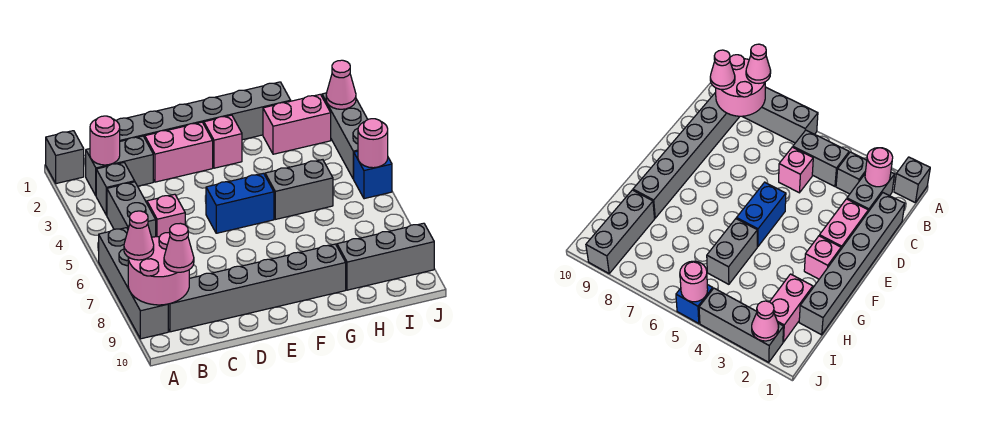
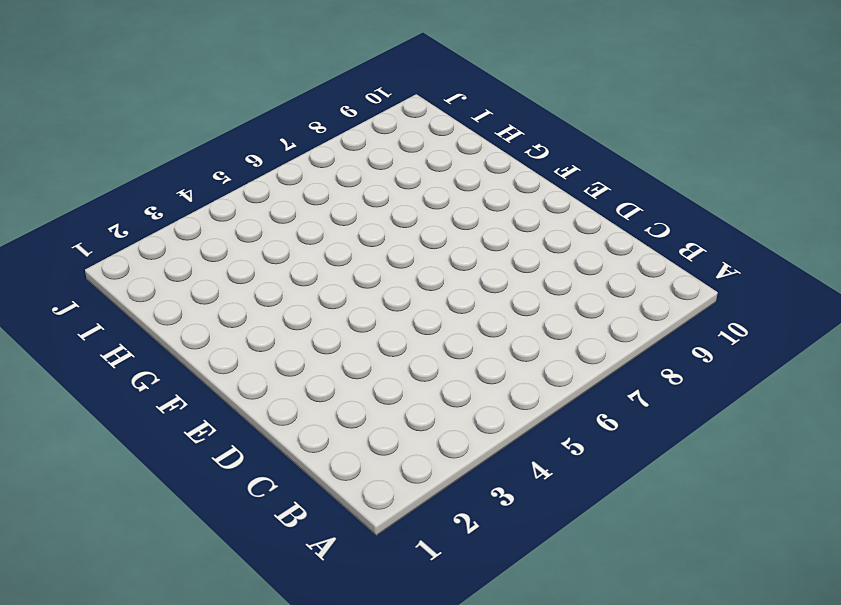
none -> grey 1x1 brick [46,131,84,184]
none -> grey 1x4 brick [99,228,168,339]
none -> grey 1x2 brick [86,136,153,195]

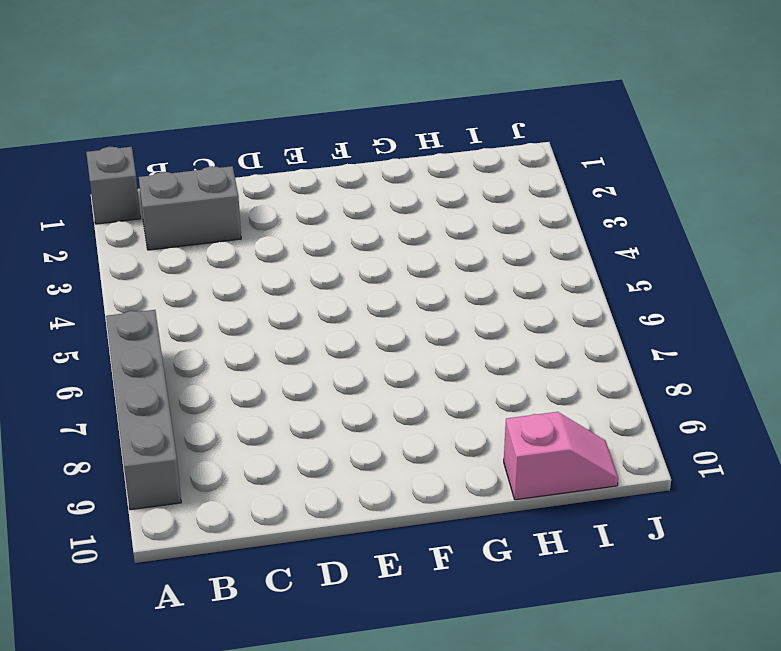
pink 1x2 slope [504,412,618,500] -> none
none -> grey 1x1 brick [96,163,135,215]
none -> grey 1x2 brick [107,182,156,237]
none -> grey 1x6 brick [168,244,346,332]

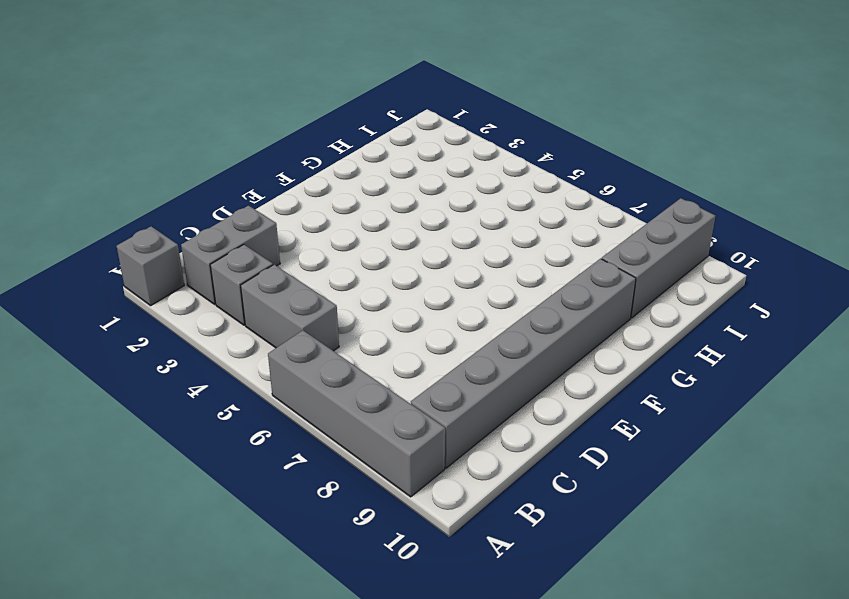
none -> grey 1x6 brick [116,82,291,141]
none -> pink 1x1 brick [147,194,185,237]
none -> pink 1x2 brick [145,122,213,182]

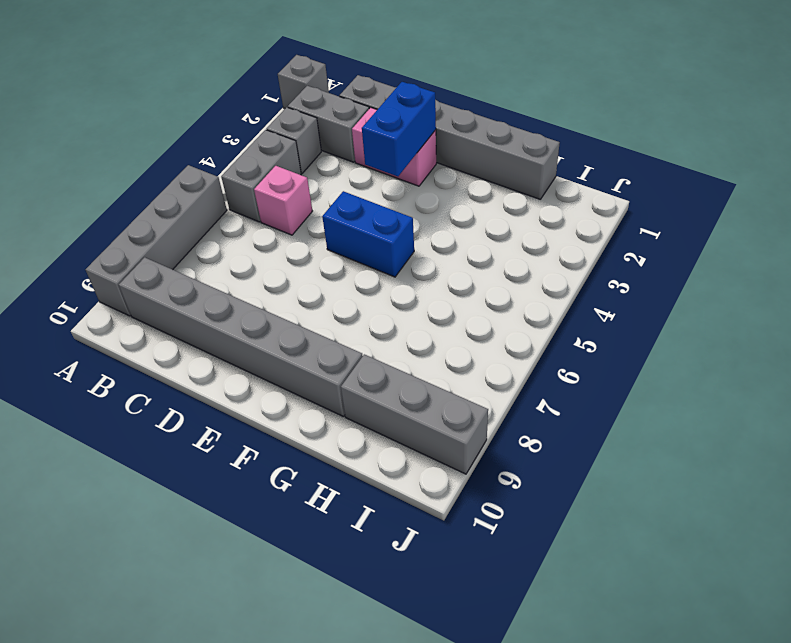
blue 1x2 brick [362,82,436,176] -> none
none -> pink 1x1 brick [204,115,242,168]
none -> grey 1x2 brick [265,160,333,219]
none -> pink 1x2 brick [263,94,331,154]

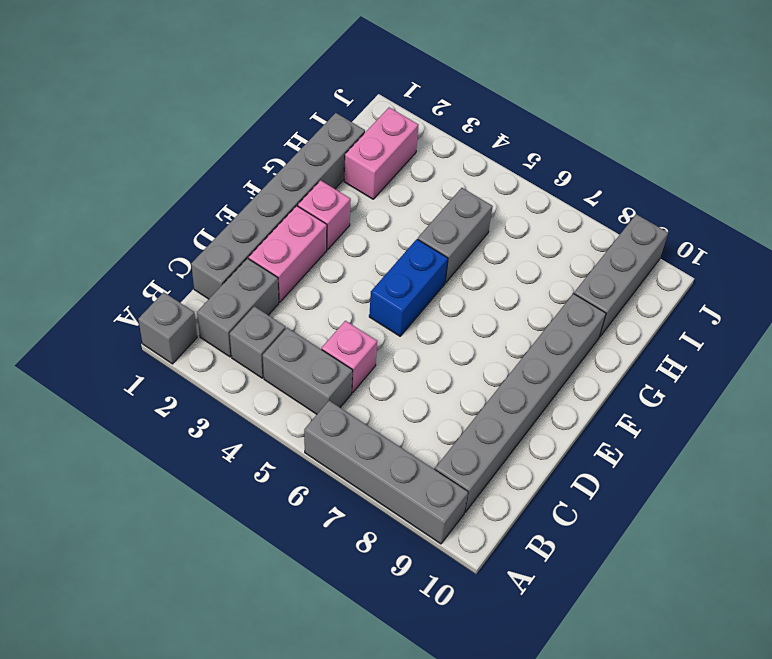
none -> grey 1x3 brick [322,93,368,179]
none -> blue 1x1 brick [354,151,392,199]
none -> pink 2x2 round brick [128,232,189,305]

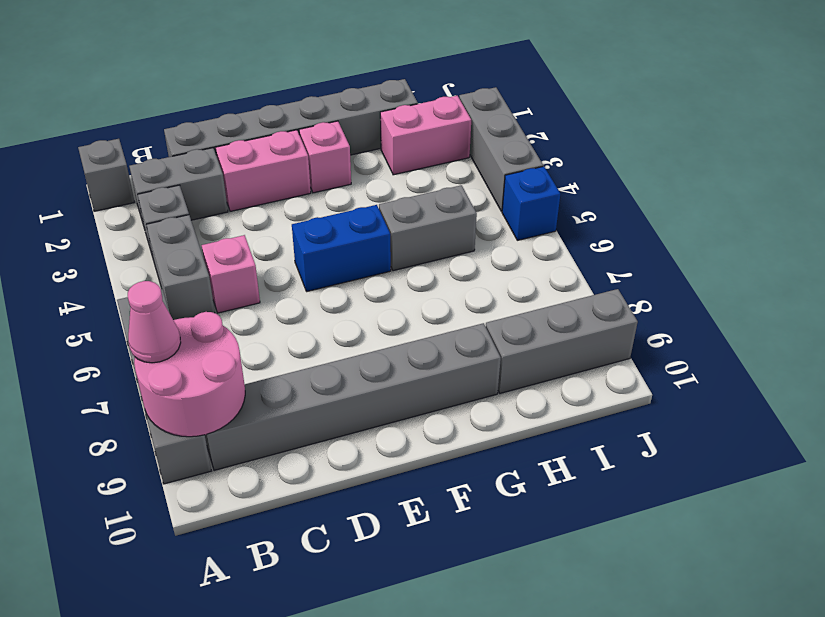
none -> pink 1x1 round brick [90,116,120,165]
none -> pink 1x1 cone [326,60,356,109]
none -> pink 1x1 round brick [358,119,388,168]

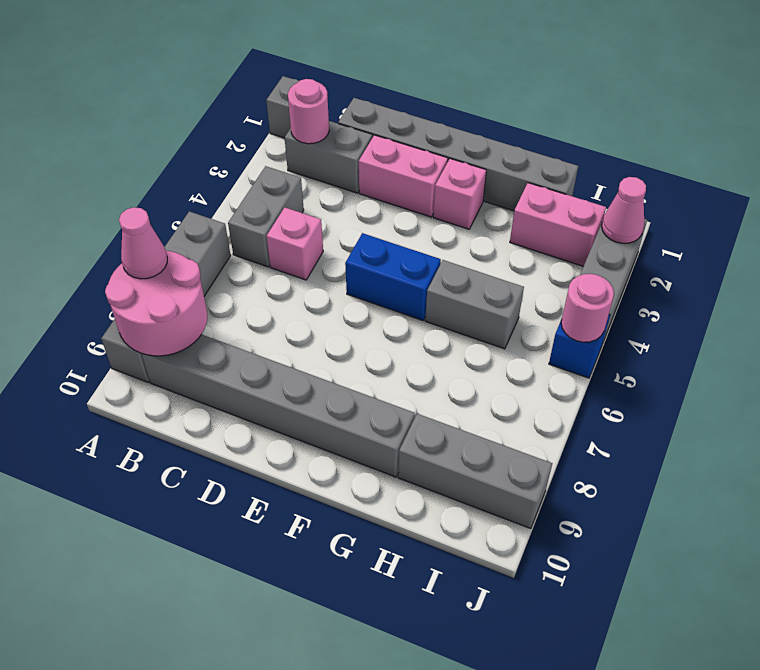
none -> grey 1x1 brick [96,163,135,215]
none -> pink 1x1 cone [164,223,194,272]

